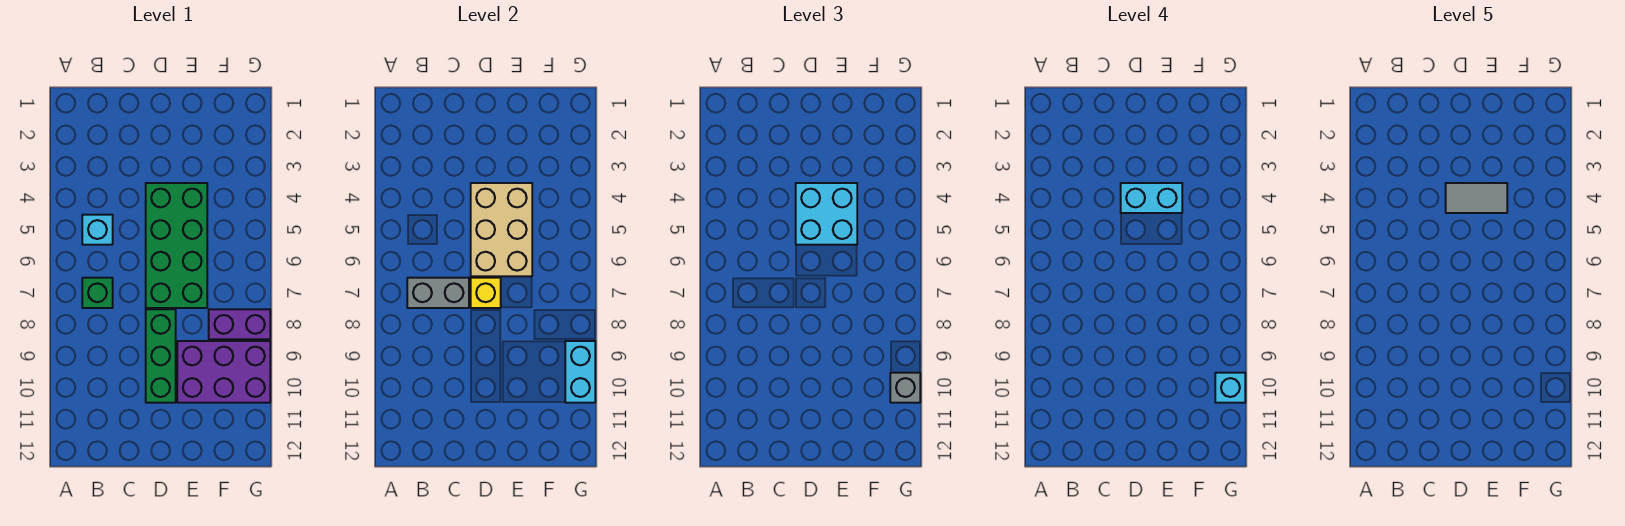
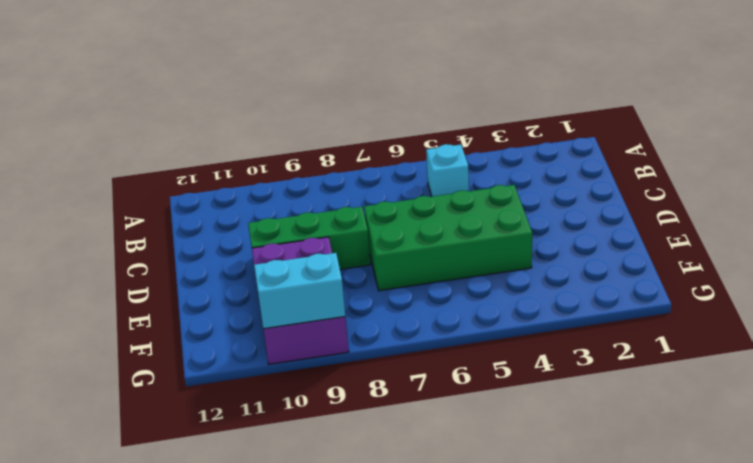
none -> green 1x1 brick [82,278,113,308]
none -> purple 1x2 brick [209,309,270,339]
none -> grey 1x2 brick [407,278,469,308]

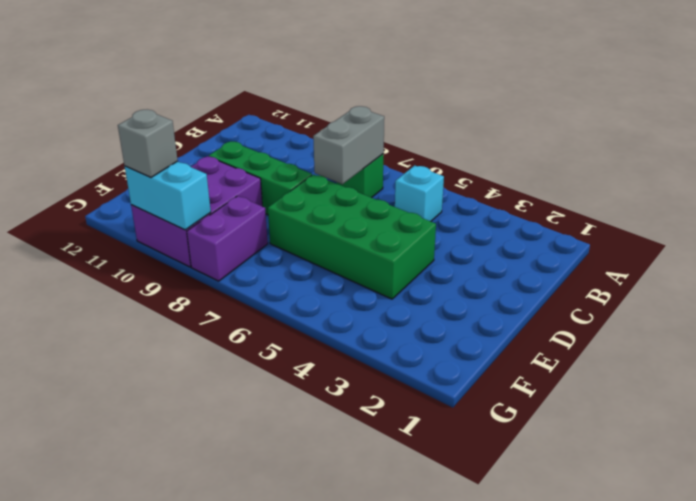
none -> tan 2x3 brick [471,183,532,276]
none -> yellow 1x1 brick [471,278,501,308]
none -> cyan 2x2 brick [796,183,857,245]

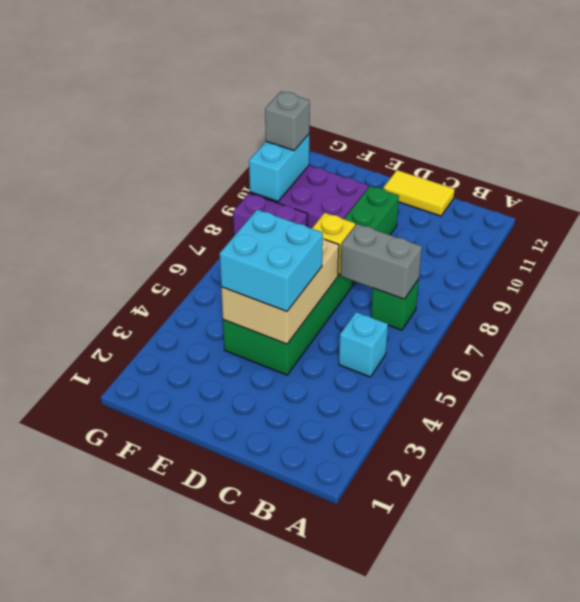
yellow 1x2 tile [384,170,455,216] -> none
none -> cyan 1x2 brick [1121,183,1182,213]
none -> cyan 1x1 brick [1215,373,1245,403]
none -> grey 1x2 tile [1446,183,1507,213]

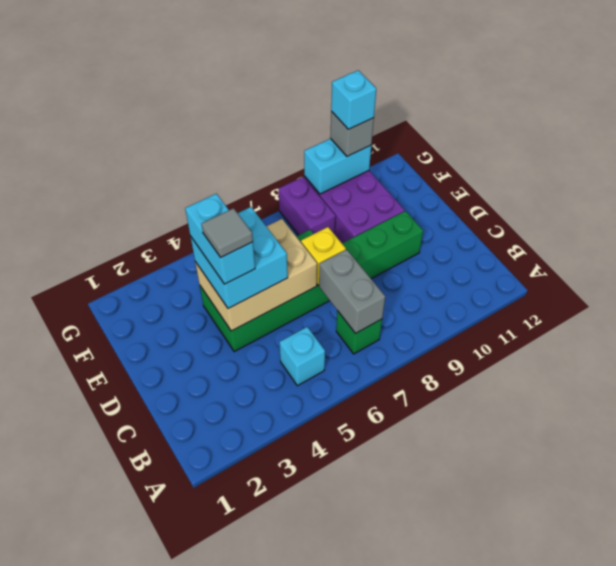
grey 1x1 tile [202,208,253,257] -> grey 1x2 tile [1446,183,1507,213]

